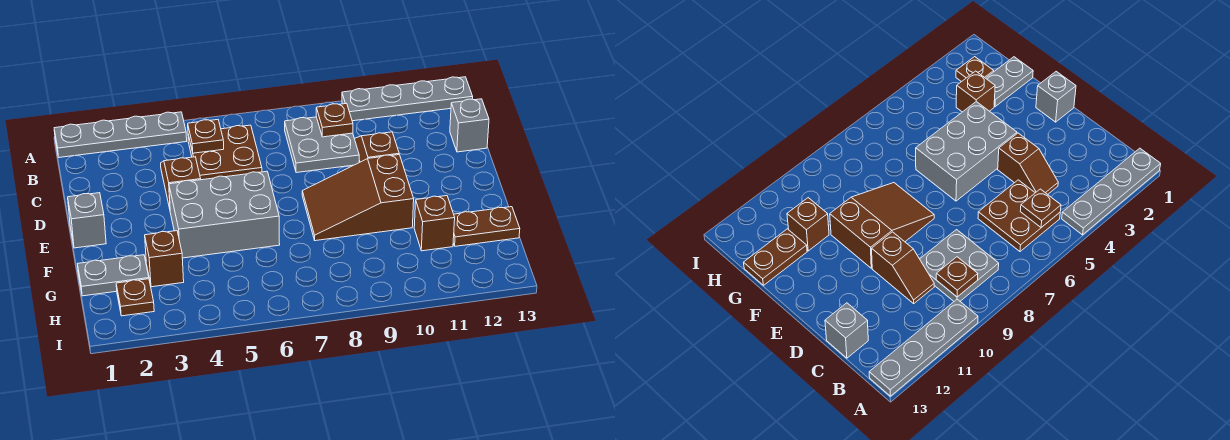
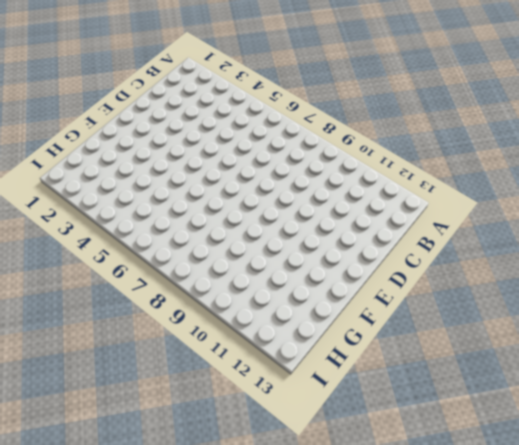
none -> grey 1x4 plate [54,112,187,157]
none -> grey 1x4 plate [342,77,473,121]
none -> brown 2x2 plate [188,125,262,180]

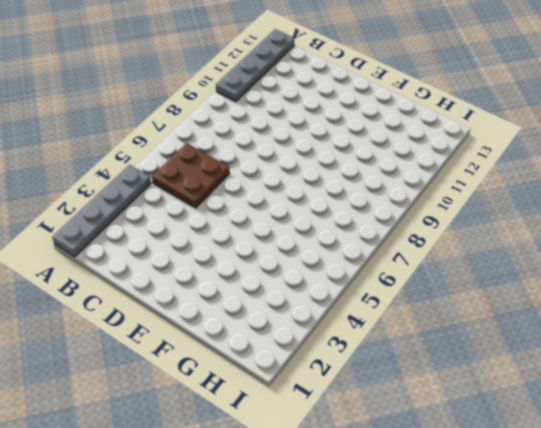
none -> grey 2x2 plate [285,117,359,173]
none -> brown 1x2 slope [161,157,201,209]
none -> brown 1x2 slope [355,132,399,162]

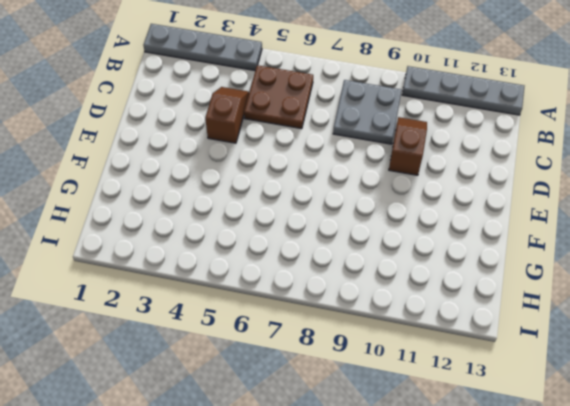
none -> grey 1x1 brick [450,99,489,152]
none -> grey 1x1 brick [68,193,106,248]
none -> grey 2x3 brick [169,171,280,258]

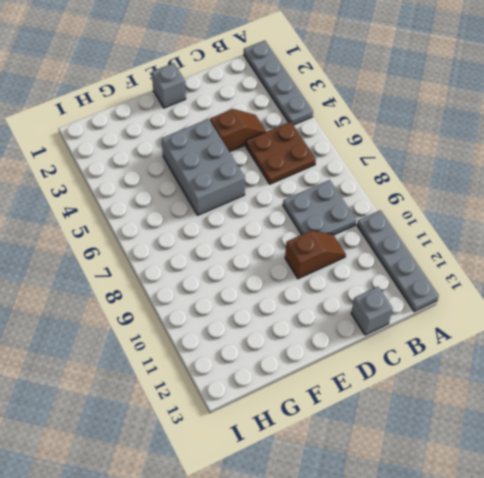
none -> brown 2x3 slope [302,155,414,241]
none -> grey 1x2 plate [78,255,149,296]
none -> brown 1x1 brick [145,231,184,287]

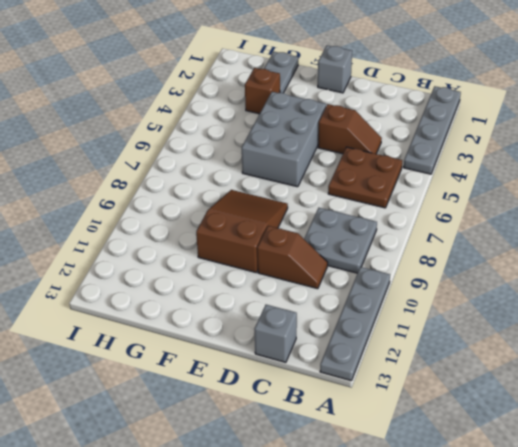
none -> brown 1x1 brick [414,196,455,251]
none -> brown 1x2 plate [453,207,520,246]
none -> brown 1x1 plate [116,279,154,316]

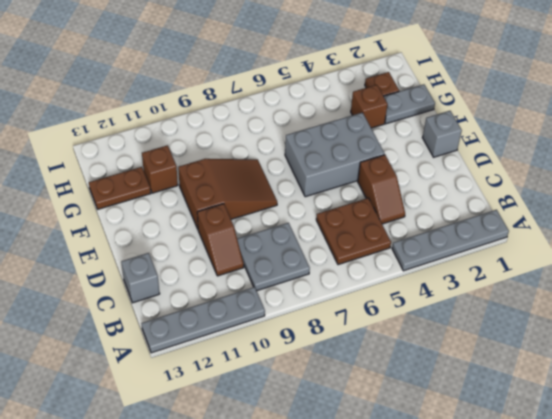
none -> brown 1x1 plate [188,120,224,153]
none -> brown 1x1 plate [316,103,353,137]

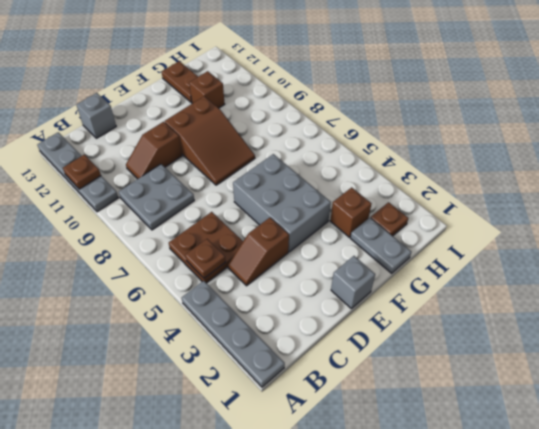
brown 1x1 plate [63,155,101,189] -> brown 1x1 plate moved to [316,103,353,137]

